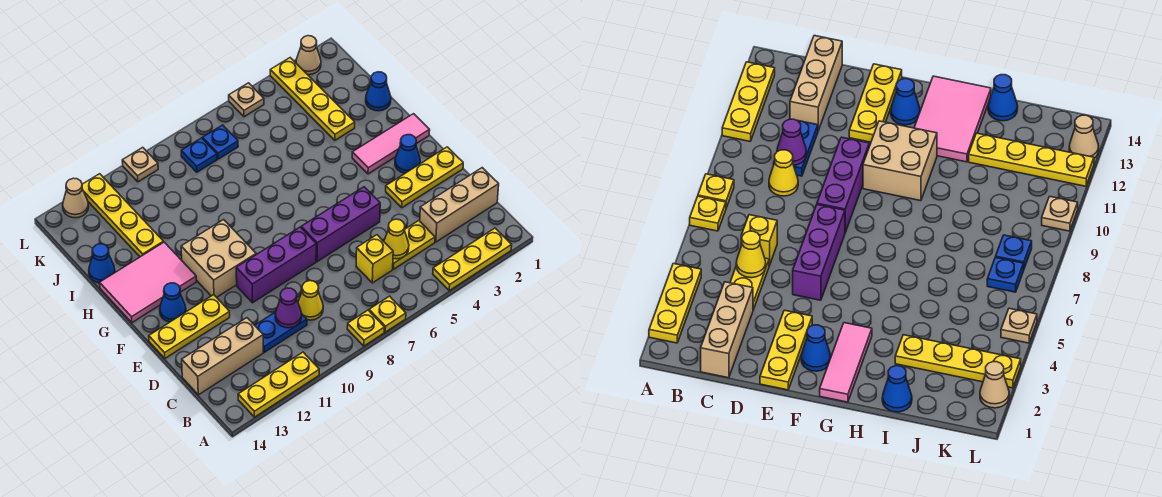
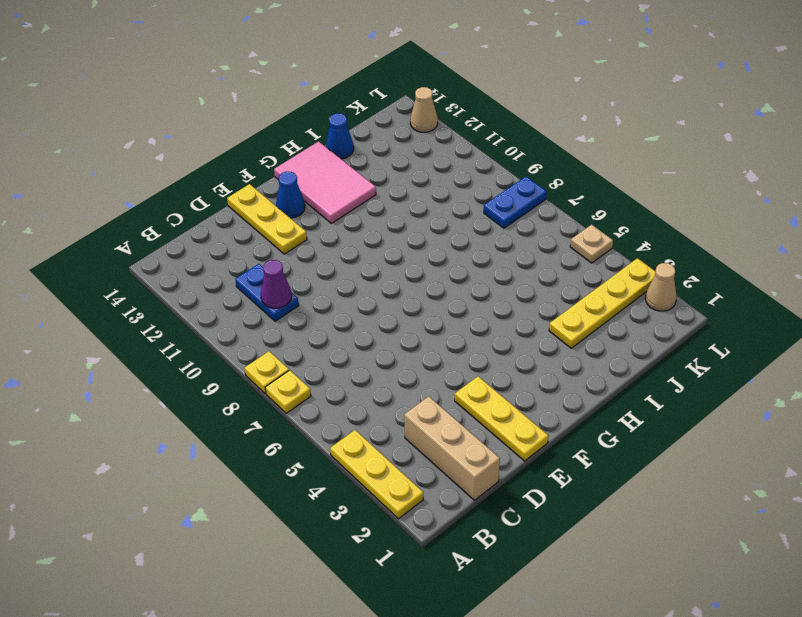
blue 1x2 plate [484,176,547,228] -> blue 1x1 plate [181,138,217,172]
none -> yellow 1x3 plate [238,352,319,417]
none -> yellow 1x2 plate [393,221,435,269]
none -> yellow 1x1 brick [356,235,393,283]
none -> yellow 1x1 cone [298,281,323,320]

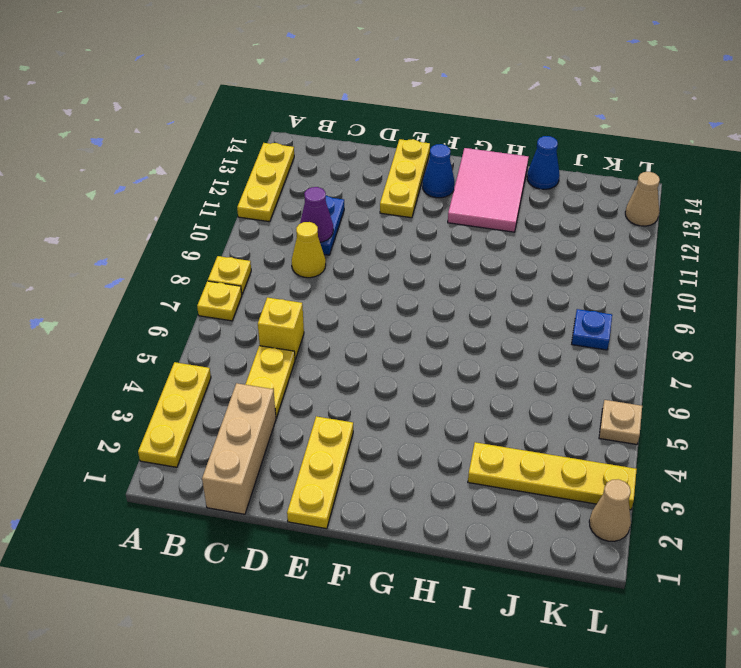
none -> tan 1x3 brick [182,318,263,395]
none -> purple 1x3 brick [301,187,380,262]
none -> purple 1x3 brick [236,227,316,303]
none -> blue 1x1 cone [395,135,420,173]

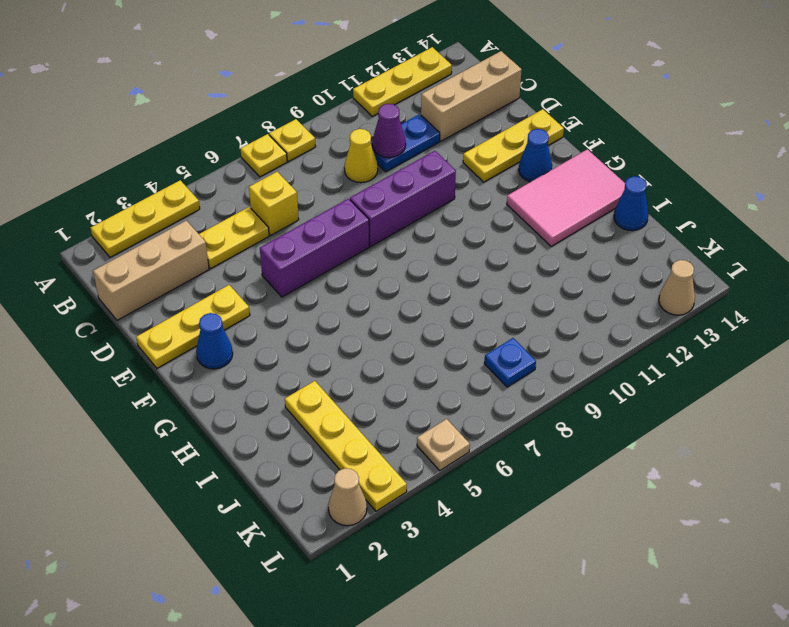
none -> tan 2x2 brick [181,220,256,297]
none -> pink 1x3 tile [352,114,430,174]
none -> blue 1x1 cone [366,72,391,111]
none -> yellow 1x4 plate [82,174,163,257]

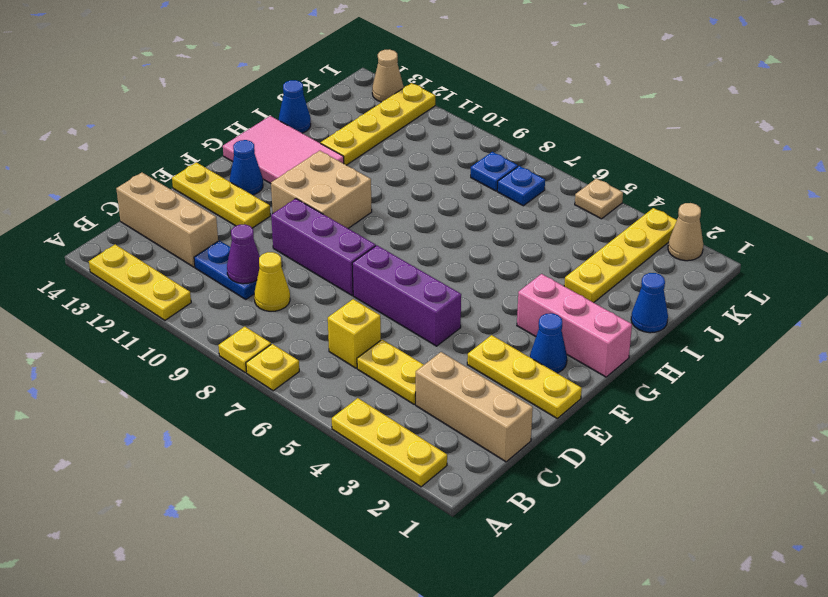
pink 1x3 brick [517,274,632,377] -> pink 1x3 tile [352,114,430,174]
none -> tan 1x1 plate [122,147,158,182]
none -> yellow 1x1 cone [384,219,409,259]

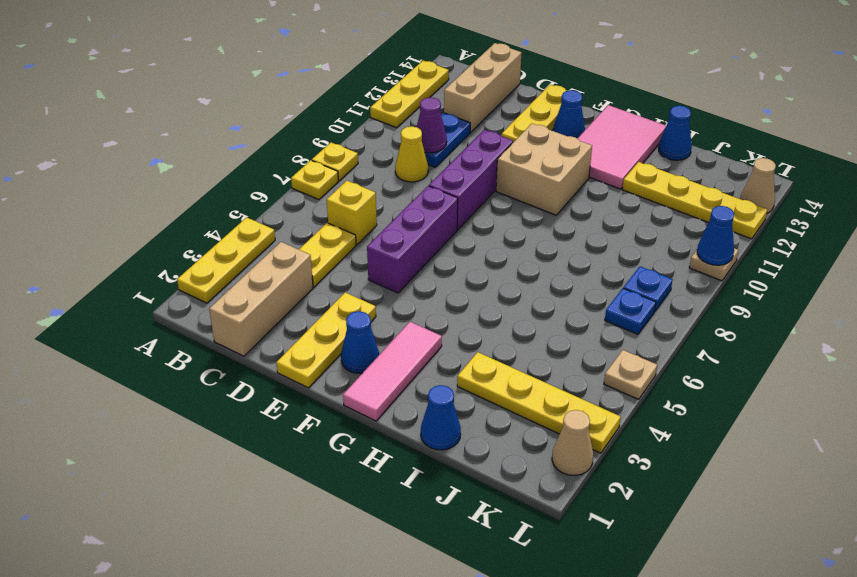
blue 1x1 cone [697,206,734,265] -> none
none -> yellow 1x1 cone [384,219,409,259]

